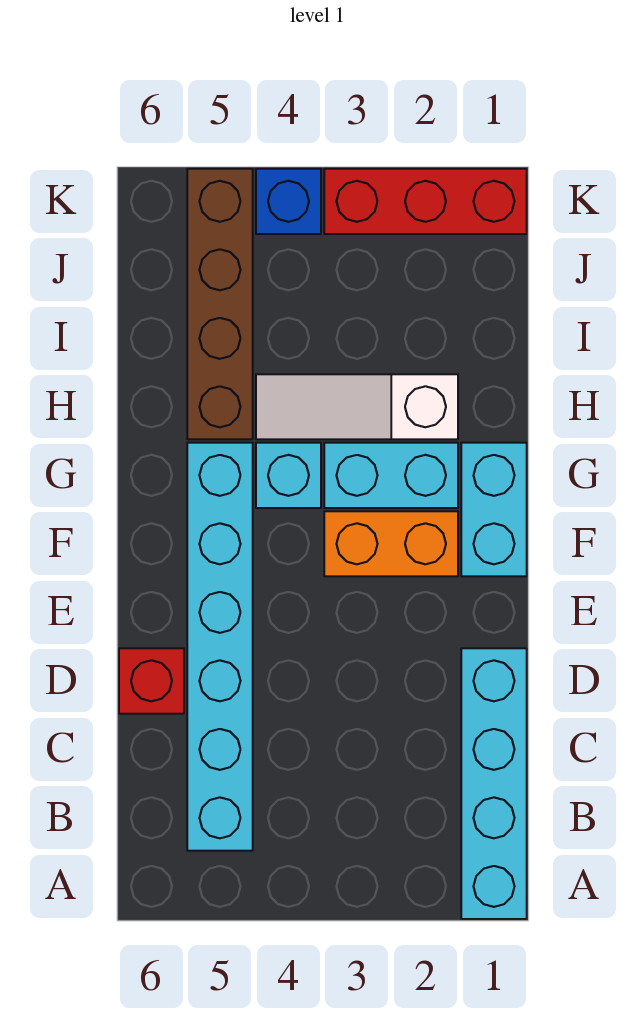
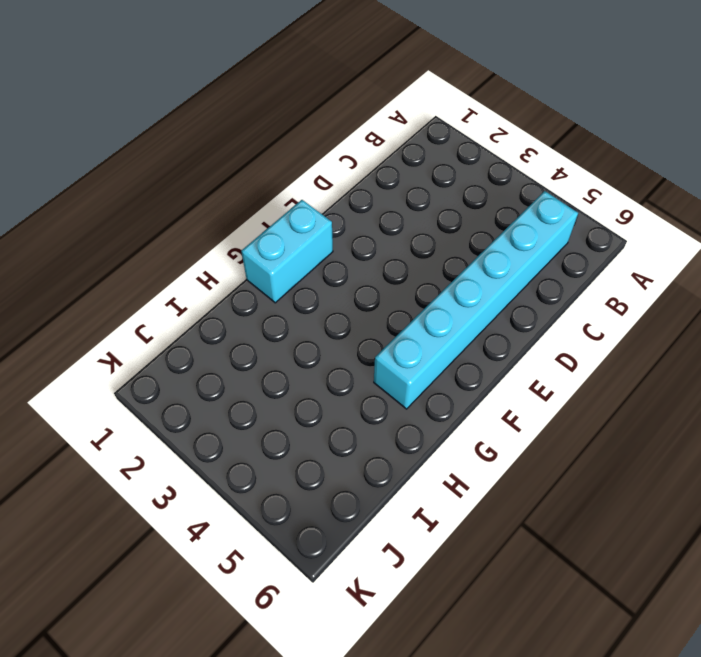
none -> cyan 1x4 brick [461,648,527,919]
none -> red 1x1 brick [119,648,184,714]

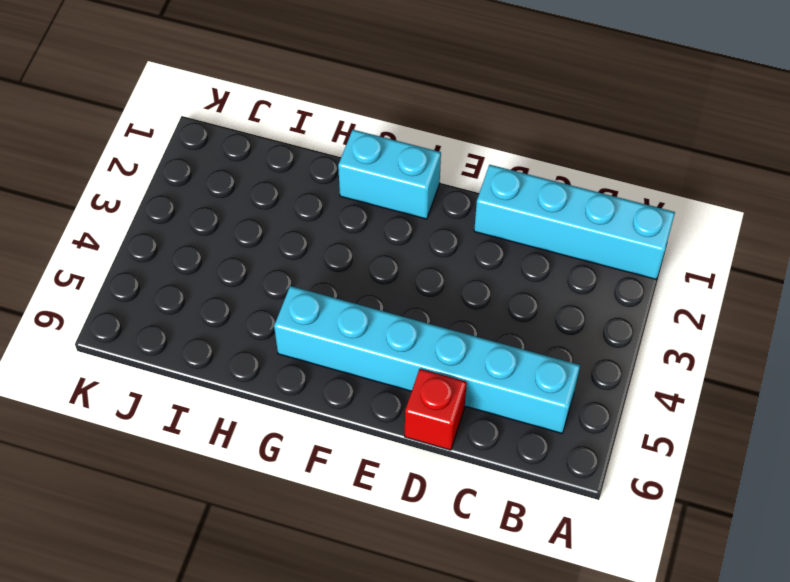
none -> orange 1x2 brick [324,511,458,576]
none -> cyan 1x2 brick [324,443,458,508]

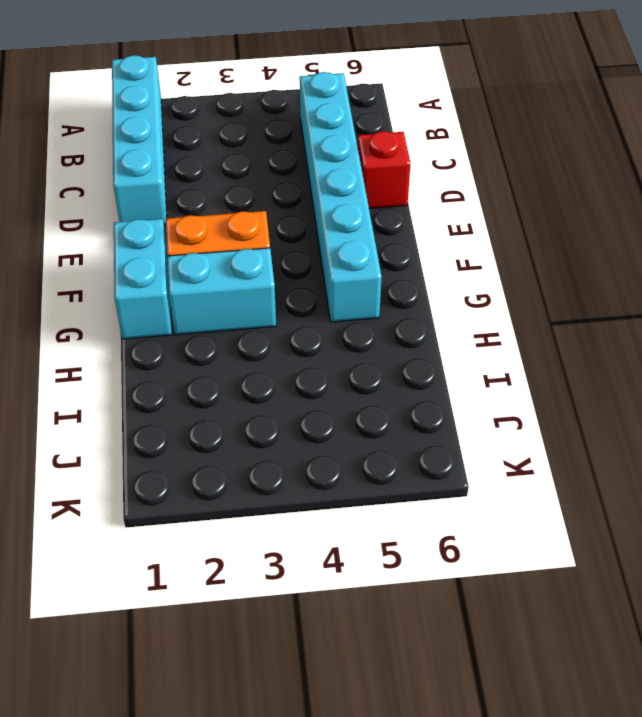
none -> cyan 1x1 brick [256,443,321,508]
none -> white 1x3 slope [256,374,458,439]

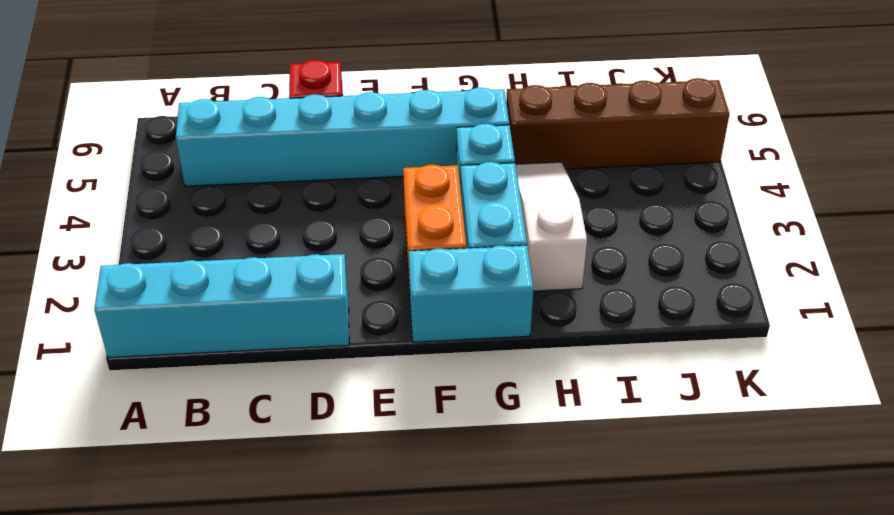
none -> red 1x3 brick [324,169,527,234]
none -> blue 1x1 brick [256,169,321,234]

